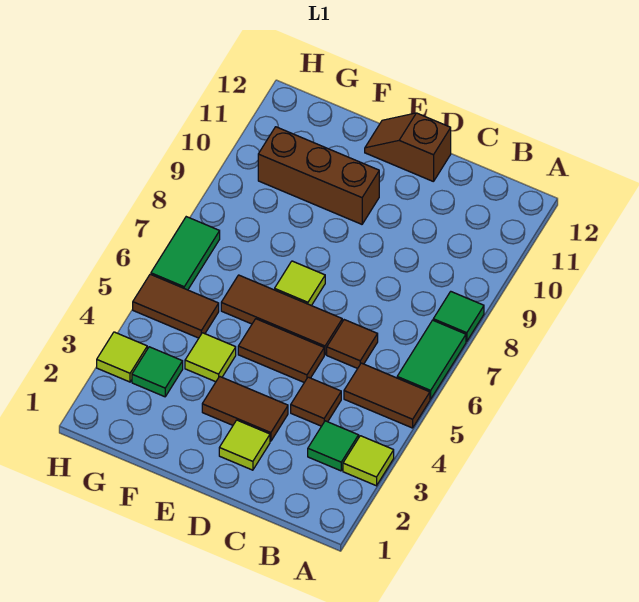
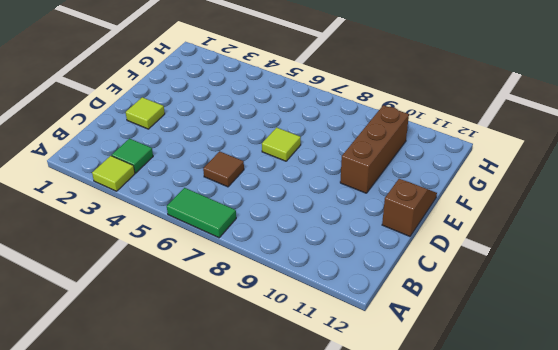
none -> brown 1x2 tile [344,363,430,428]
none -> green 1x1 tile [433,292,484,341]
none -> brown 1x1 tile [291,377,341,426]

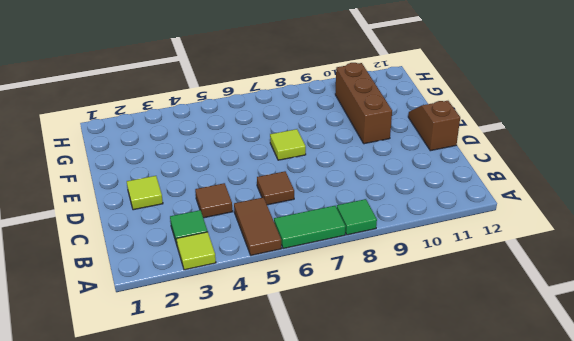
none -> brown 1x2 tile [202,376,288,441]
none -> brown 1x2 tile [238,319,324,382]
none -> brown 1x3 tile [221,275,342,355]

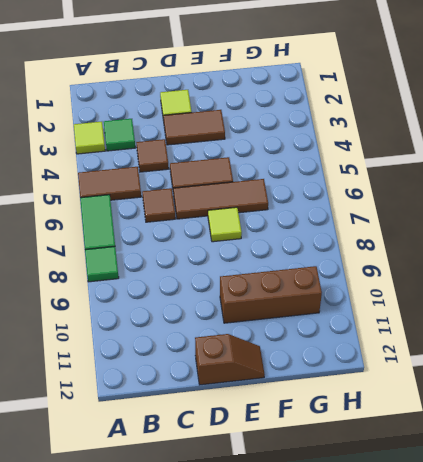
none -> lime 1x1 tile [185,333,236,382]
none -> green 1x1 tile [132,347,183,397]
none -> brown 1x2 tile [133,274,219,338]

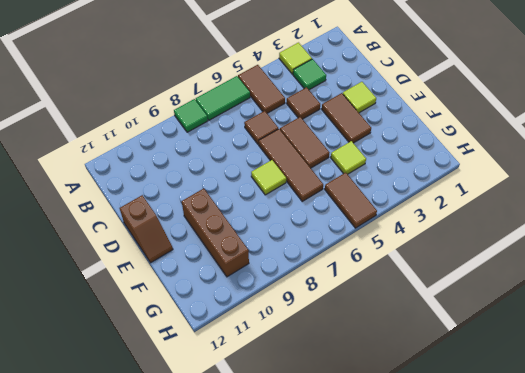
none -> green 1x1 tile [132,347,183,397]
none -> lime 1x1 tile [97,332,147,382]
none -> green 1x2 tile [151,217,220,290]

